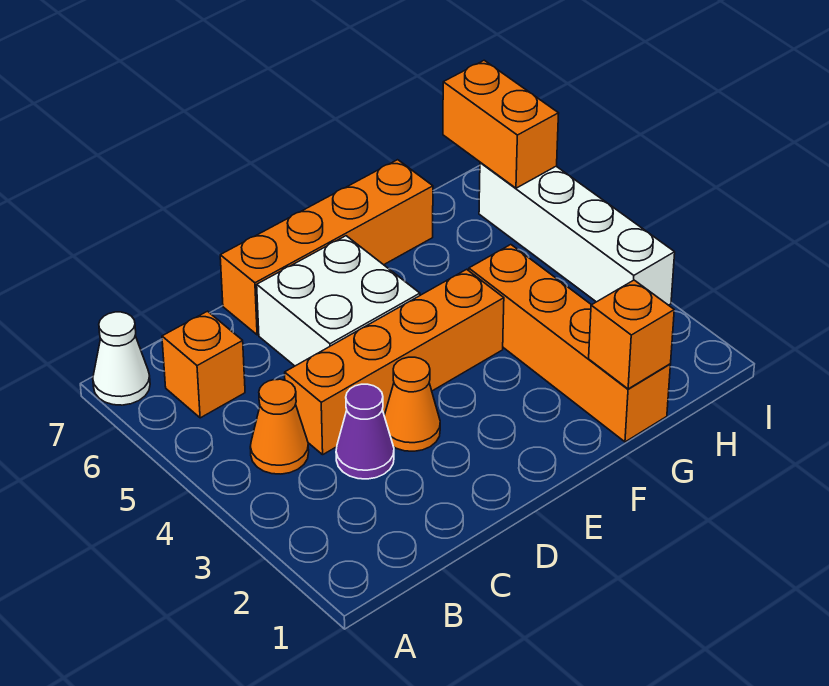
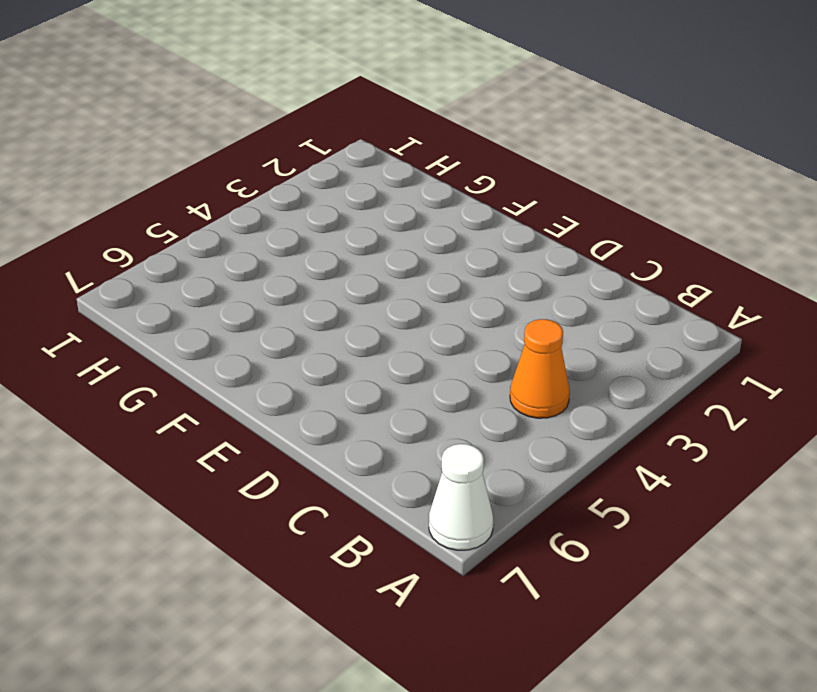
none -> orange 1x1 brick [162,311,245,418]
none -> purple 1x1 cone [336,384,394,479]
none -> orange 1x4 brick [285,269,504,455]

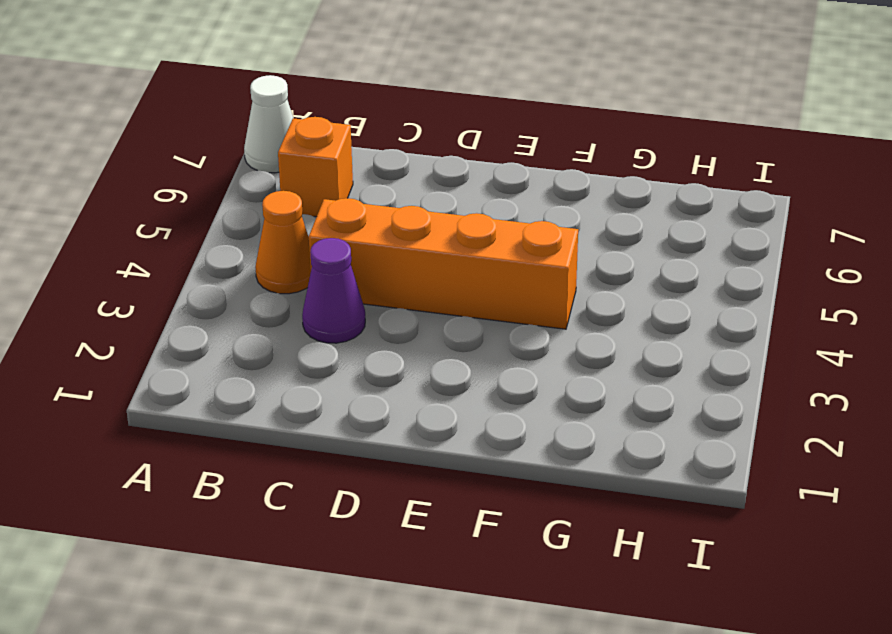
none -> orange 1x1 cone [384,357,440,451]
none -> white 2x2 brick [257,236,420,366]
none -> orange 1x4 brick [220,160,433,335]

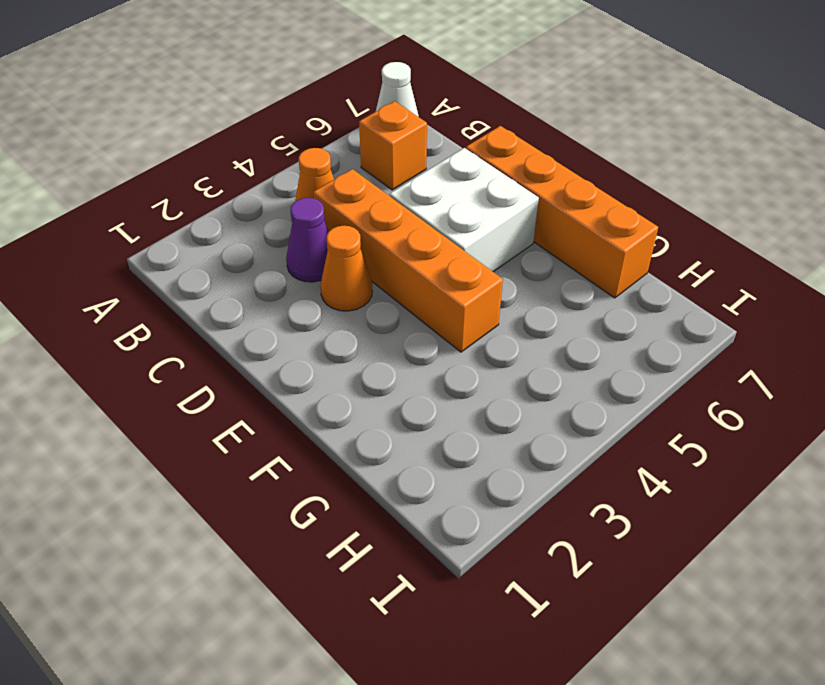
none -> orange 1x4 brick [469,245,671,442]
none -> white 1x4 brick [479,162,675,305]
none -> orange 1x1 brick [589,280,674,389]

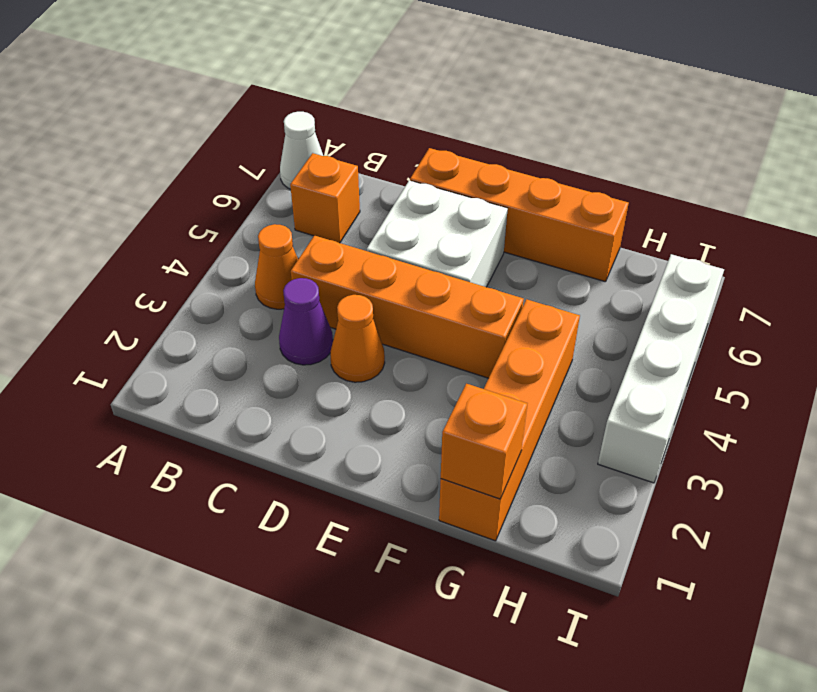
none -> orange 1x2 brick [443,60,559,188]

